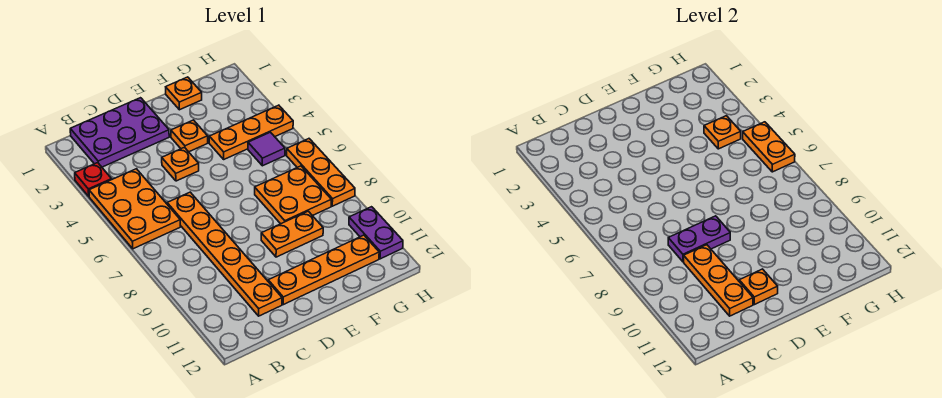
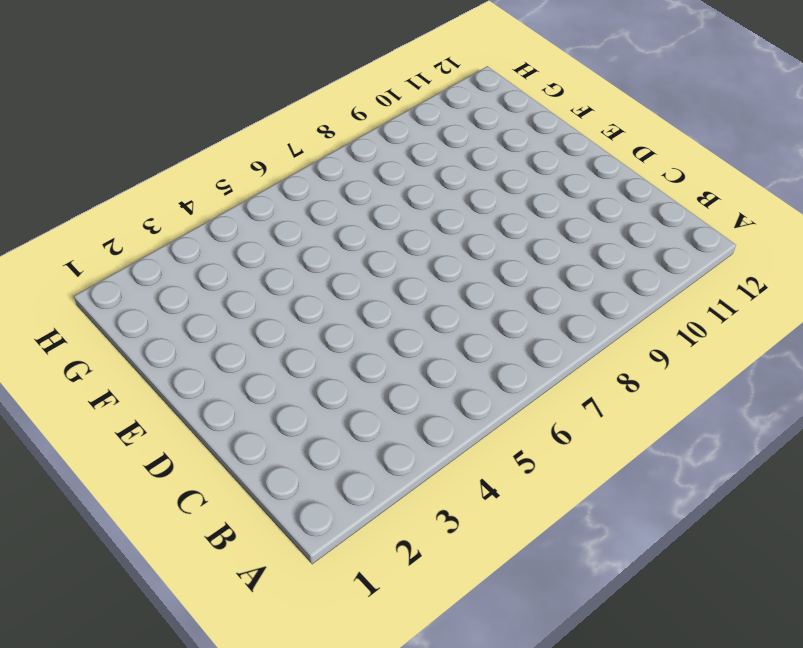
none -> red 1x1 plate [75,163,112,196]
none -> orange 2x3 plate [89,169,180,249]
none -> purple 2x3 plate [70,98,169,167]

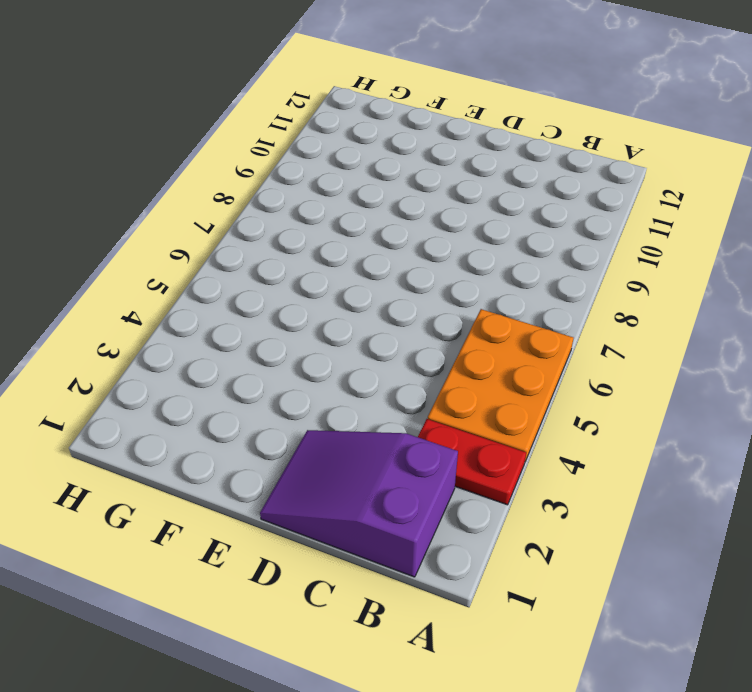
red 1x2 plate [418,419,526,505] -> red 1x1 plate [75,163,112,196]
purple 2x3 slope [260,430,458,577] -> purple 2x3 plate [70,98,169,167]
none -> orange 1x6 plate [167,192,282,316]
none -> orange 1x1 plate [162,147,199,181]
none -> orange 1x4 plate [268,235,379,305]

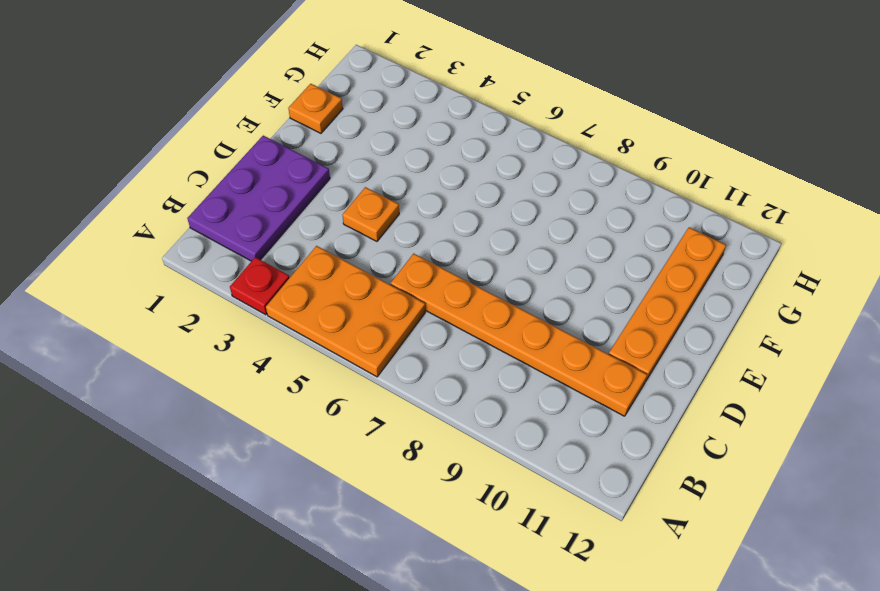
none -> orange 1x1 plate [171,120,208,152]
none -> orange 1x2 plate [261,211,323,257]
none -> orange 1x3 plate [209,105,293,159]

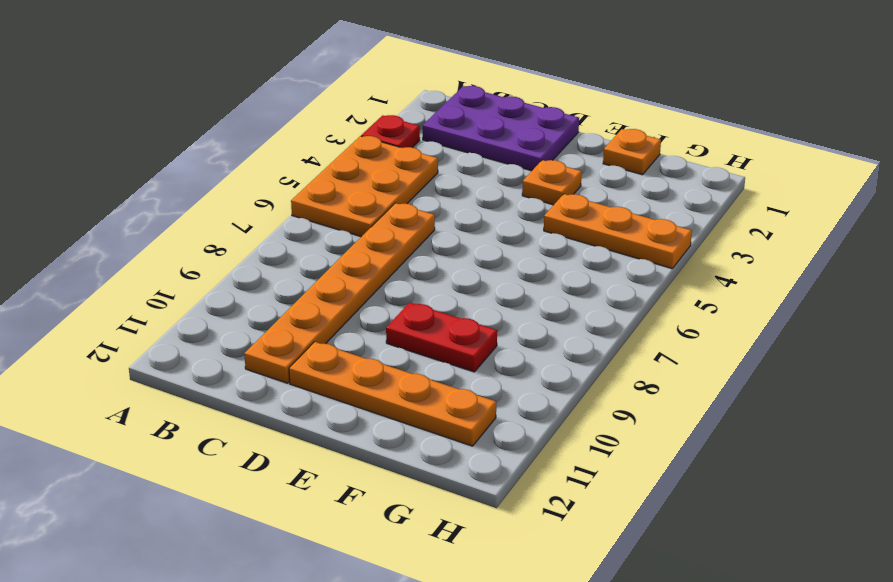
red 1x2 plate [386,302,497,372] -> orange 1x2 plate [261,211,323,257]
none -> orange 1x1 plate [162,147,199,181]
none -> orange 2x2 plate [255,166,331,224]
none -> purple 1x1 tile [248,132,285,166]

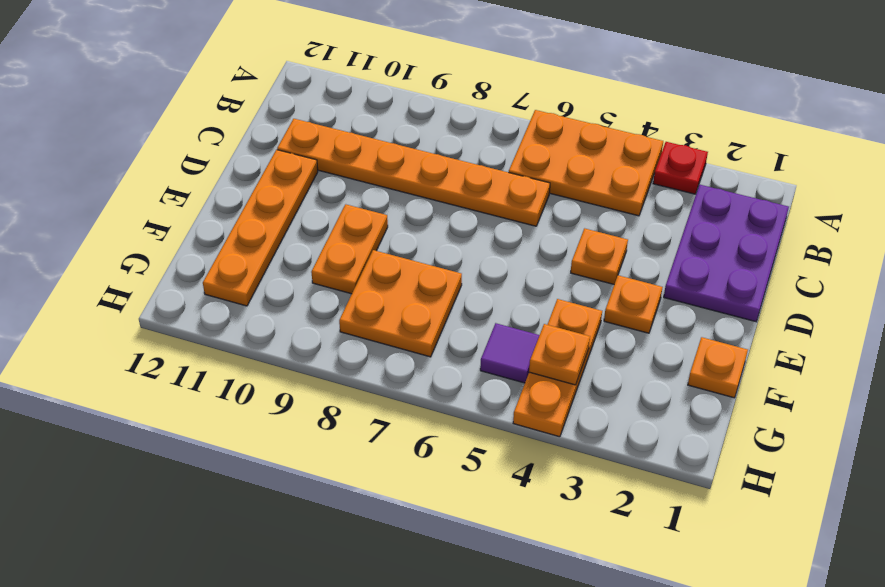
none -> orange 1x3 plate [287,139,355,206]
none -> purple 1x2 plate [349,207,403,259]
none -> purple 1x2 plate [668,216,730,262]

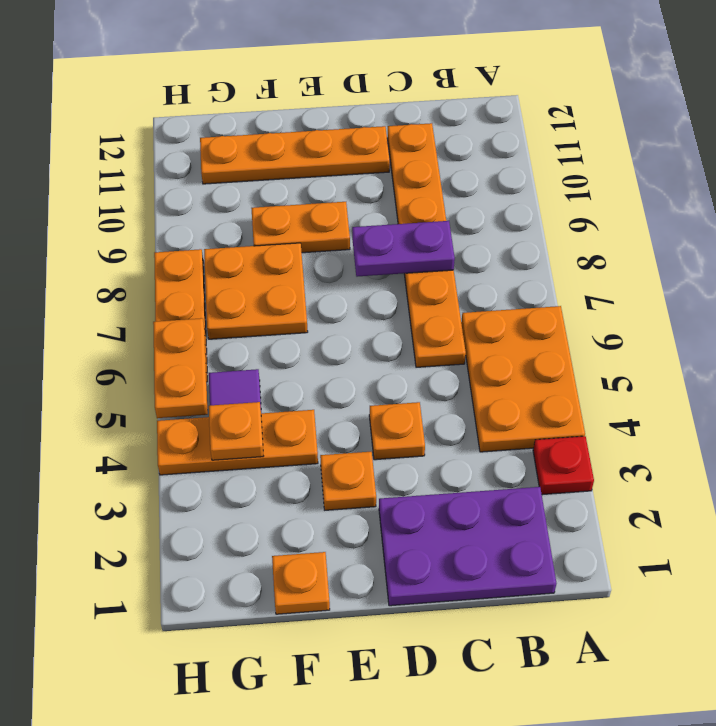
none -> purple 1x2 plate [349,207,403,259]
none -> orange 1x3 plate [684,245,753,316]
none -> orange 1x1 plate [739,269,778,305]

